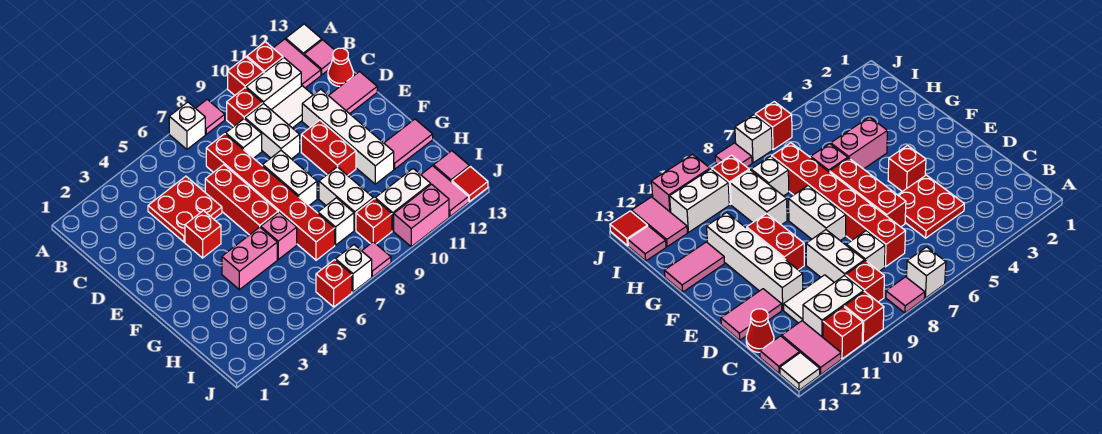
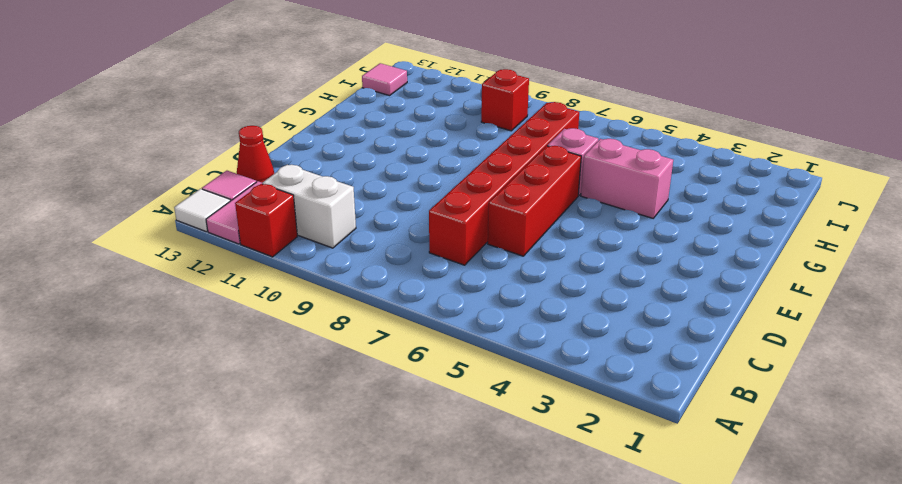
none -> white 1x1 brick [169,102,205,149]
none -> pink 1x1 tile [196,99,225,134]
none -> red 1x1 brick [228,57,264,95]
none -> red 1x1 brick [227,88,263,126]

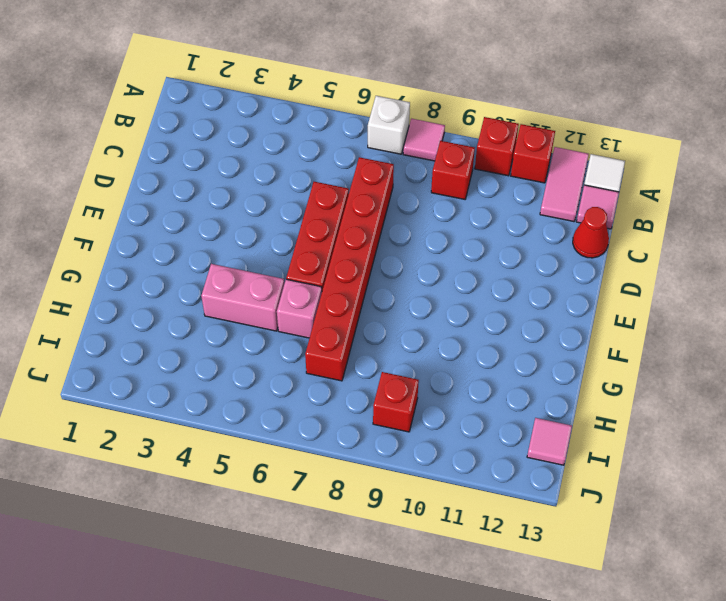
none -> white 1x2 brick [246,58,301,110]
none -> red 2x2 plate [148,176,222,242]
none -> white 1x1 brick [226,119,262,158]
none -> white 1x2 brick [245,103,300,159]

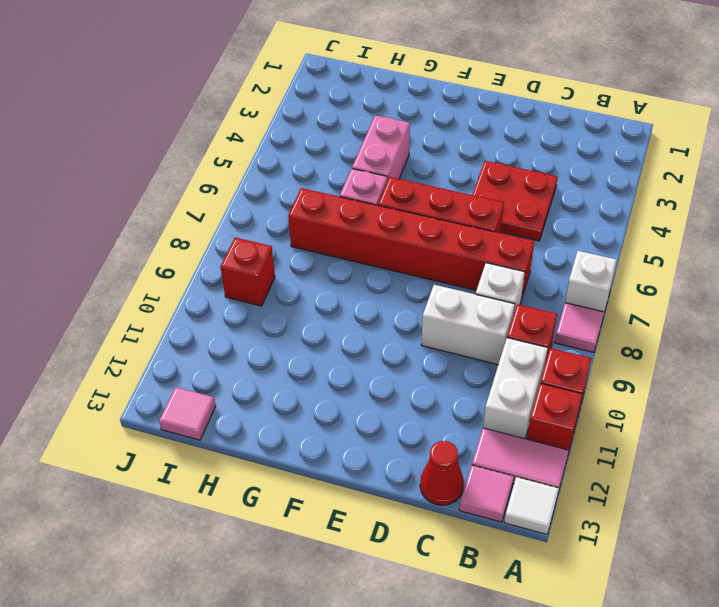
none -> white 1x2 tile [272,86,313,128]
none -> white 1x4 brick [302,89,394,184]
none -> pink 1x2 tile [329,72,377,114]
none -> red 1x1 brick [185,211,221,258]

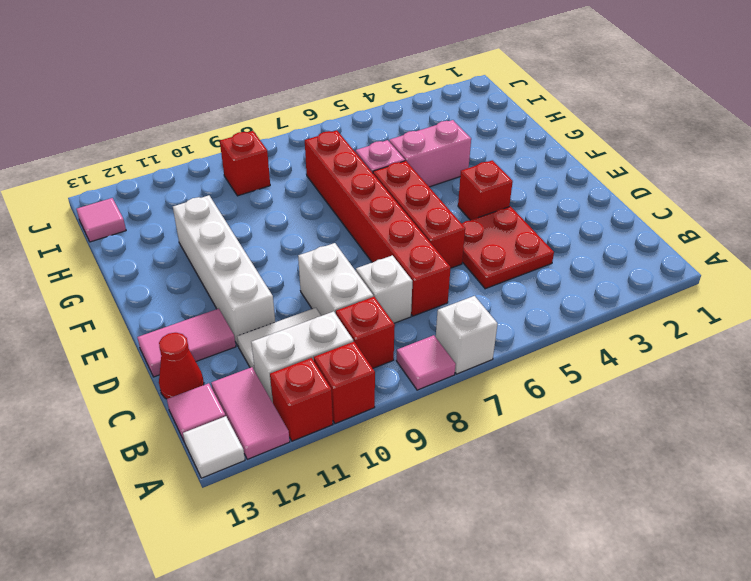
none -> white 1x2 brick [263,151,317,205]
none -> red 1x2 brick [301,120,356,175]
none -> white 1x2 brick [319,167,373,230]
none -> pink 1x2 tile [384,119,433,169]

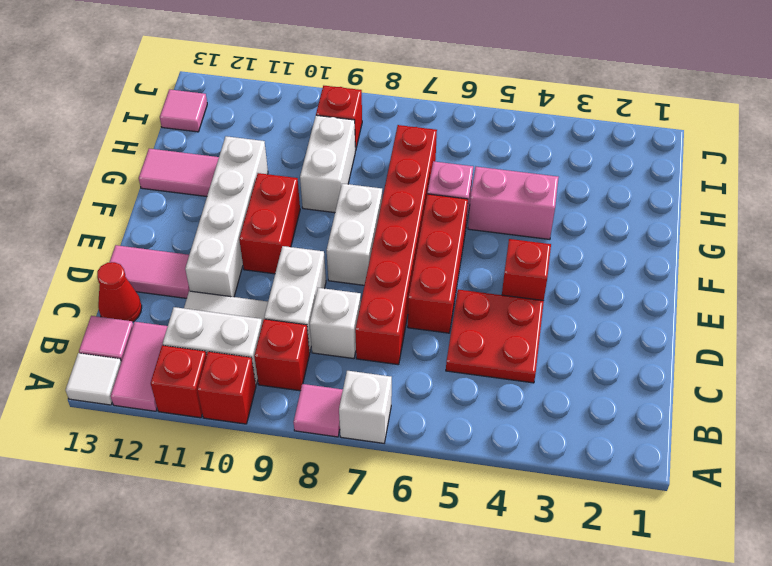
none -> white 1x1 brick [318,198,354,245]
none -> white 1x2 brick [375,169,431,231]
none -> pink 1x2 tile [421,166,469,217]
none -> red 1x1 brick [316,260,352,307]

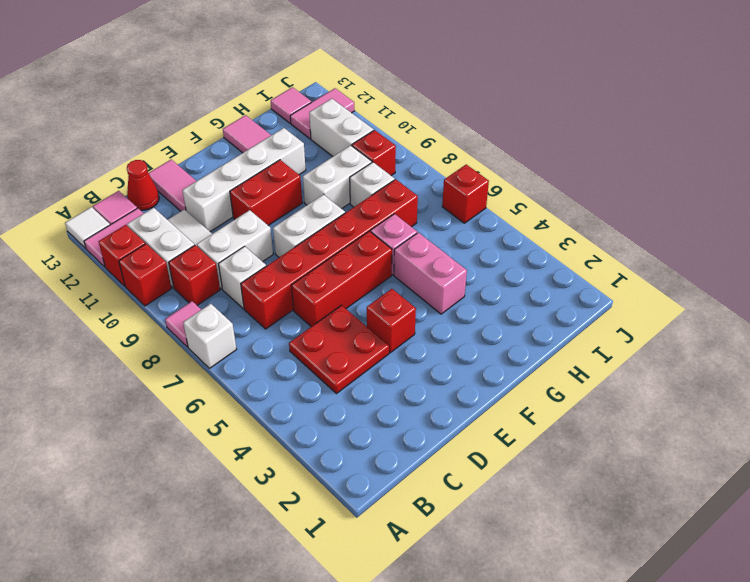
none -> white 1x1 brick [336,245,372,292]
none -> pink 1x1 tile [362,242,391,277]
none -> pink 1x2 brick [394,184,449,247]
none -> red 1x1 tile [452,167,488,202]

